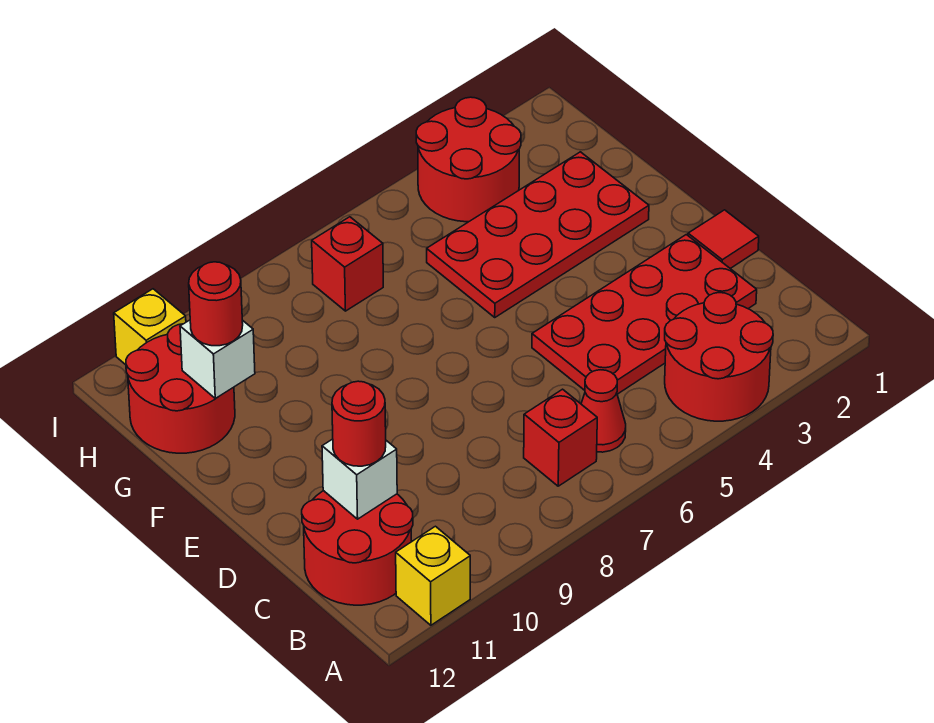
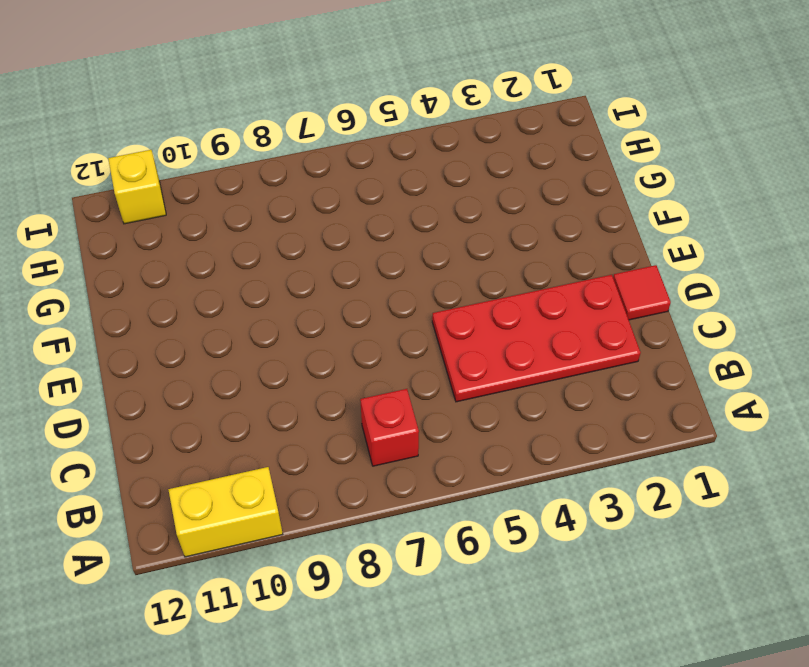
yellow 1x2 brick [168,467,283,557] -> yellow 1x1 brick [396,526,470,625]
none -> red 2x2 round brick [665,293,773,421]
none -> red 1x1 cone [581,370,626,452]
none -> red 2x2 round brick [302,491,413,605]

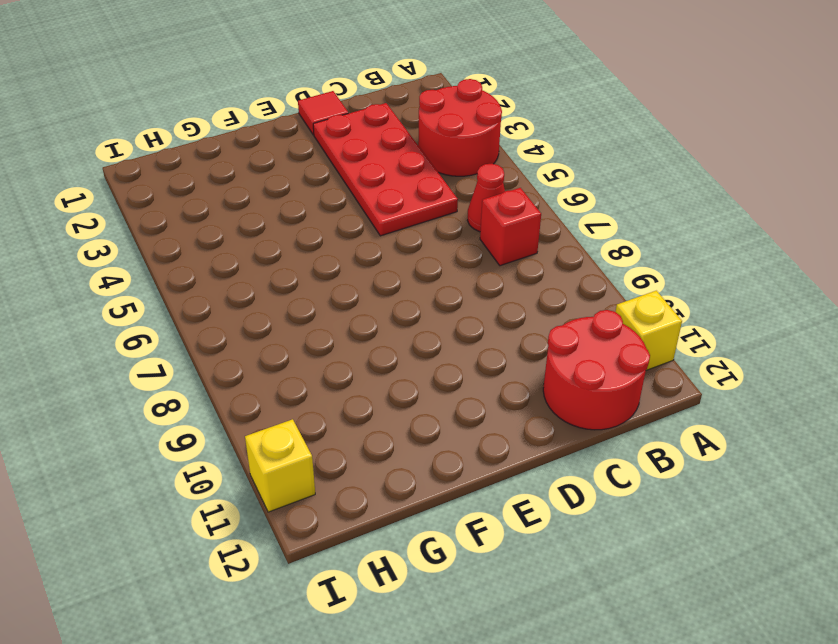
none -> red 2x4 plate [427,152,649,317]
none -> red 2x2 round brick [126,324,235,453]
none -> red 2x2 round brick [416,97,521,222]

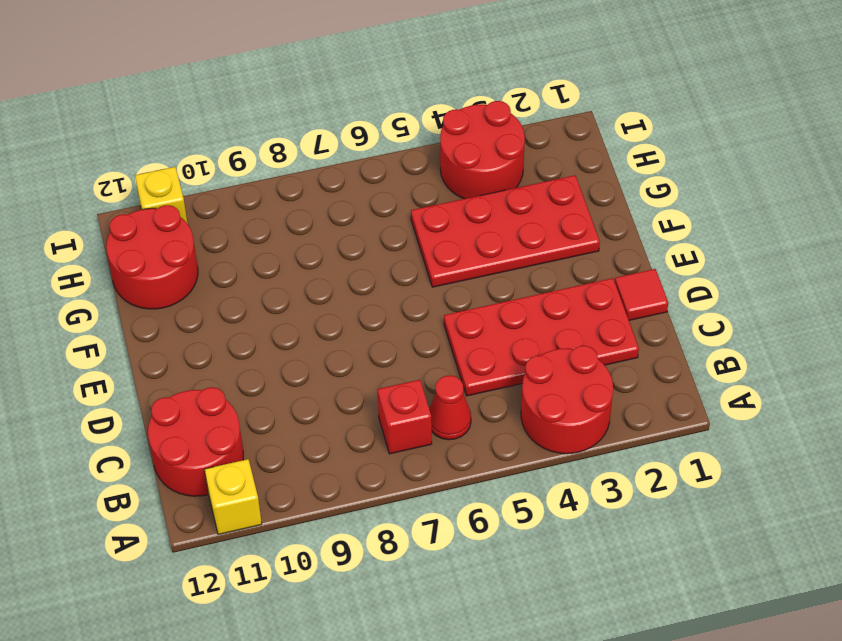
none -> red 1x1 brick [312,217,383,311]
none -> white 1x1 brick [322,439,397,519]
none -> white 1x1 brick [180,320,255,399]

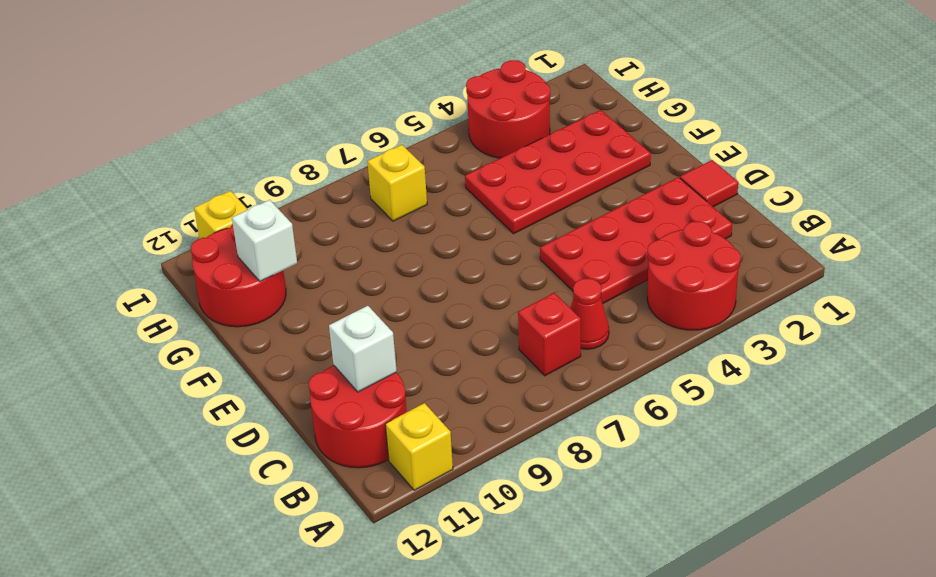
yellow 1x1 brick [367,145,427,221] -> red 1x1 brick [312,217,383,311]
none -> red 1x1 round brick [332,381,386,466]
none -> red 1x1 round brick [189,262,243,346]

